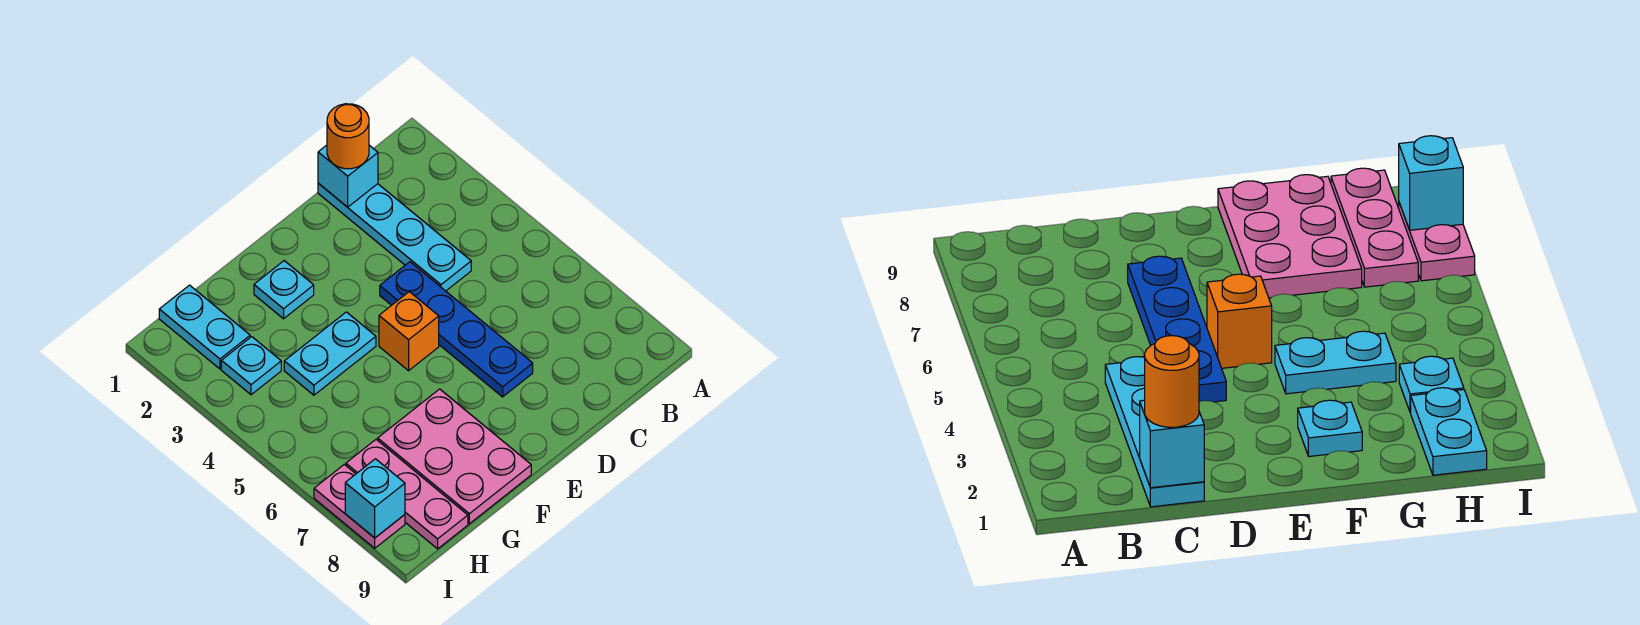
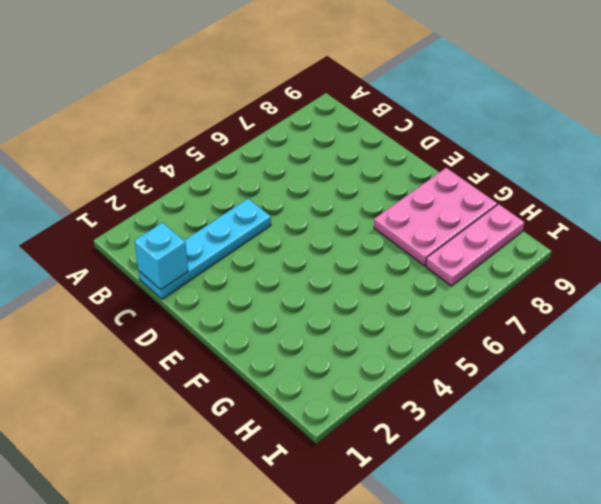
none -> blue 1x4 plate [380,262,533,397]
none -> orange 1x1 brick [379,292,439,371]
none -> cyan 1x1 plate [254,261,314,319]

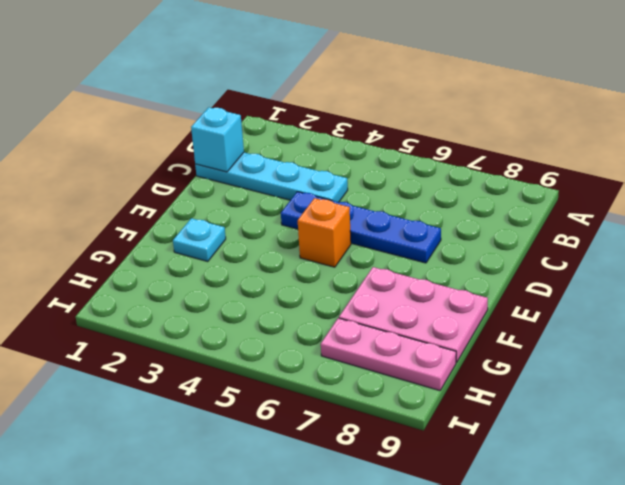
none -> cyan 1x2 plate [284,312,376,395]
none -> cyan 1x2 plate [159,285,250,369]
none -> cyan 1x1 plate [221,337,281,395]

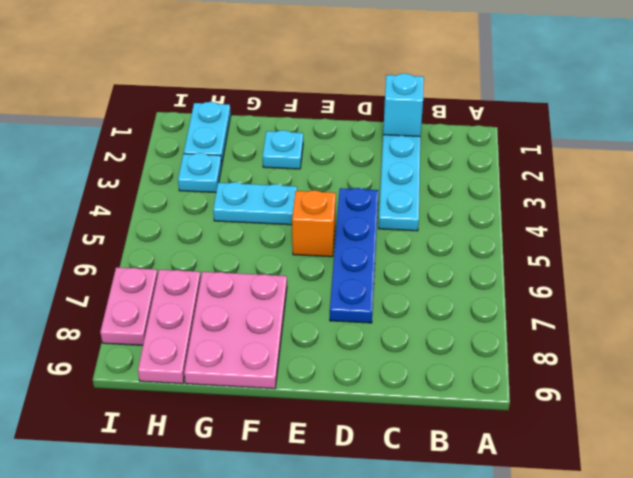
none -> cyan 1x1 brick [345,459,405,538]
none -> orange 1x1 round brick [327,104,369,169]

